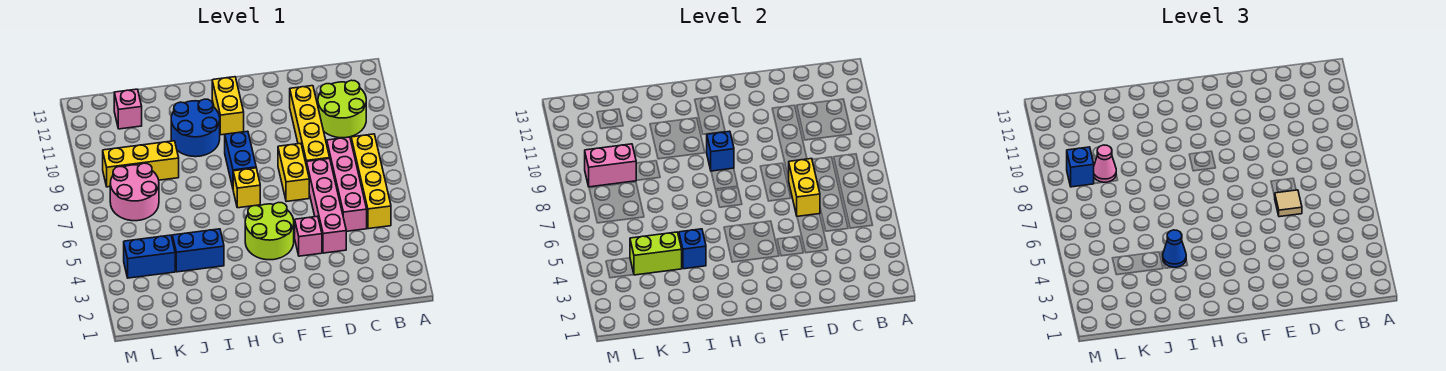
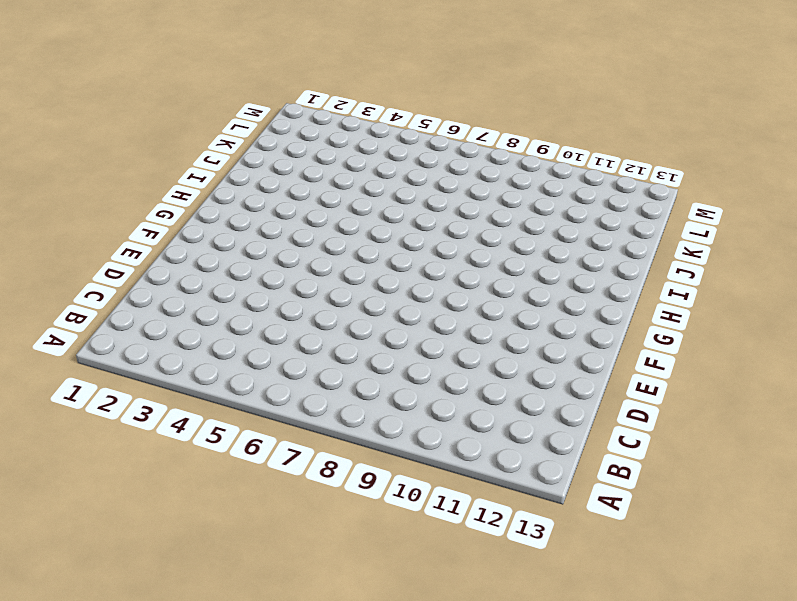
none -> yellow 1x4 brick [351,134,391,229]
none -> lime 2x2 round brick [318,80,366,138]
none -> pink 1x4 brick [327,137,367,231]

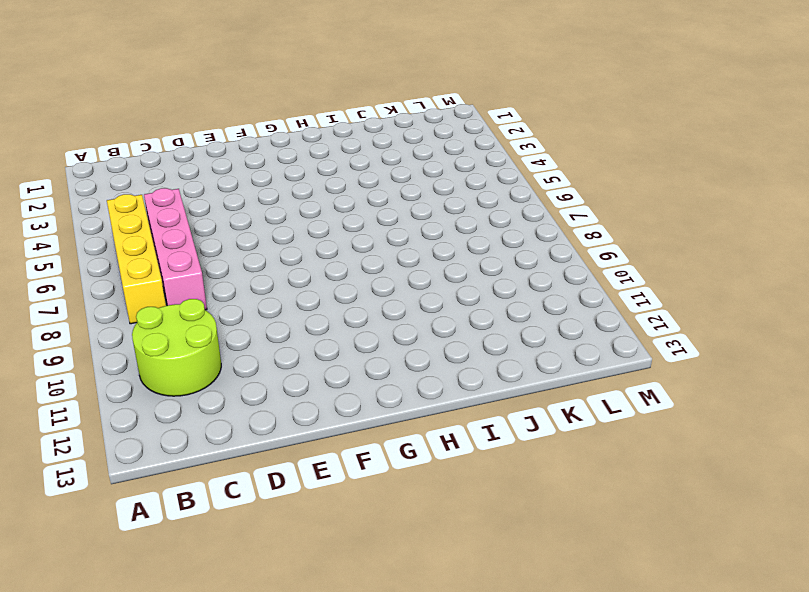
none -> pink 1x4 brick [307,159,346,253]
none -> yellow 1x4 brick [290,86,330,166]
none -> pink 1x1 brick [295,216,322,256]

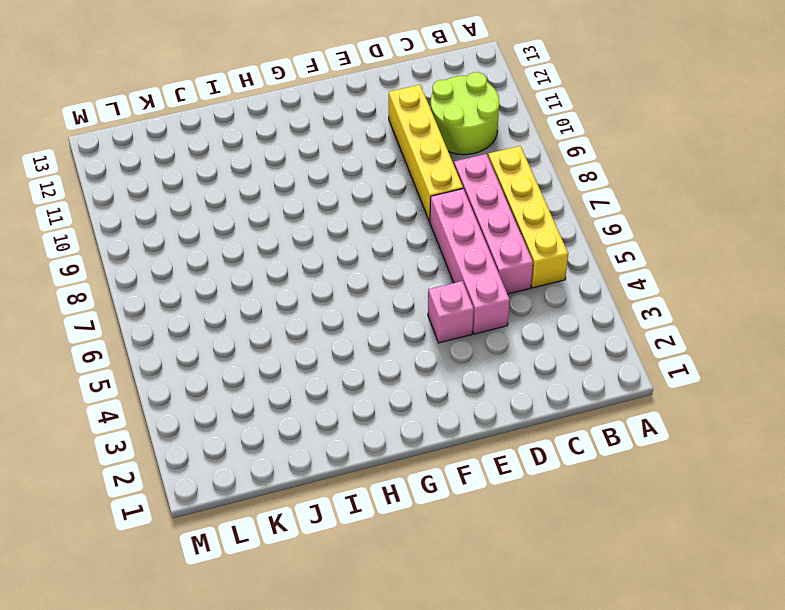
none -> yellow 1x2 brick [278,143,309,202]
none -> lime 2x2 round brick [245,202,294,260]
none -> yellow 1x1 brick [233,168,260,208]

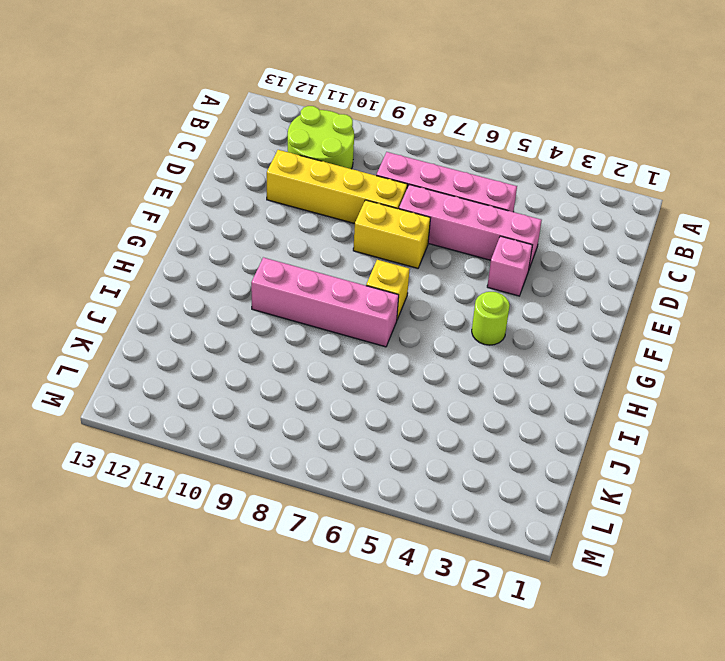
lime 1x1 round brick [472,292,510,345] -> lime 2x2 round brick [245,202,294,260]
pink 1x4 brick [251,257,399,347] -> blue 2x2 round brick [171,99,220,157]
none -> yellow 1x4 brick [351,134,391,229]
none -> blue 1x2 brick [225,131,256,187]
none -> yellow 1x2 brick [212,77,244,135]

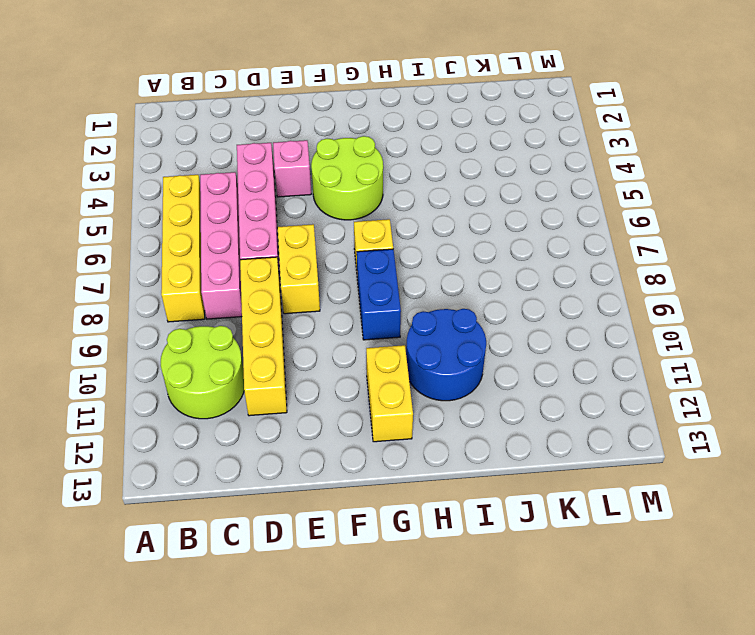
none -> blue 1x2 brick [172,229,224,272]
none -> yellow 1x3 brick [103,141,179,187]
none -> blue 1x2 brick [124,235,175,278]

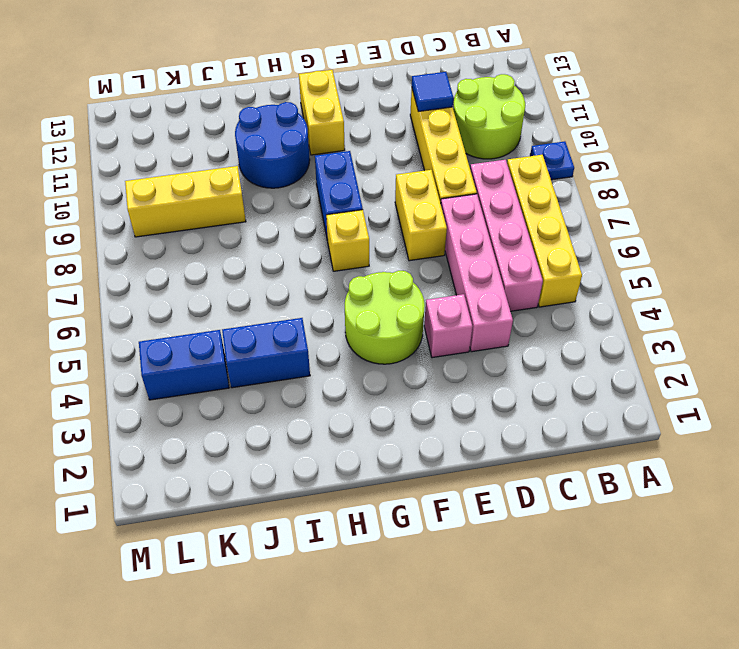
blue 1x1 plate [530,141,574,180] -> none
blue 1x1 tile [412,72,453,111] -> none
none -> pink 2x2 round brick [110,163,159,221]
none -> pink 1x1 brick [114,89,142,129]
none -> yellow 1x2 brick [789,159,820,216]

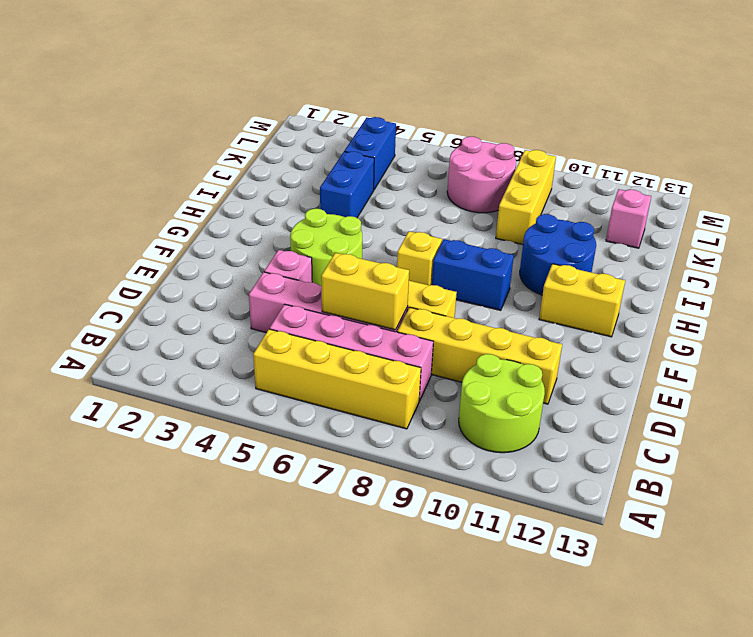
none -> blue 1x1 brick [707,131,734,171]
none -> blue 1x1 brick [679,229,706,269]
none -> lime 1x2 brick [630,232,682,275]

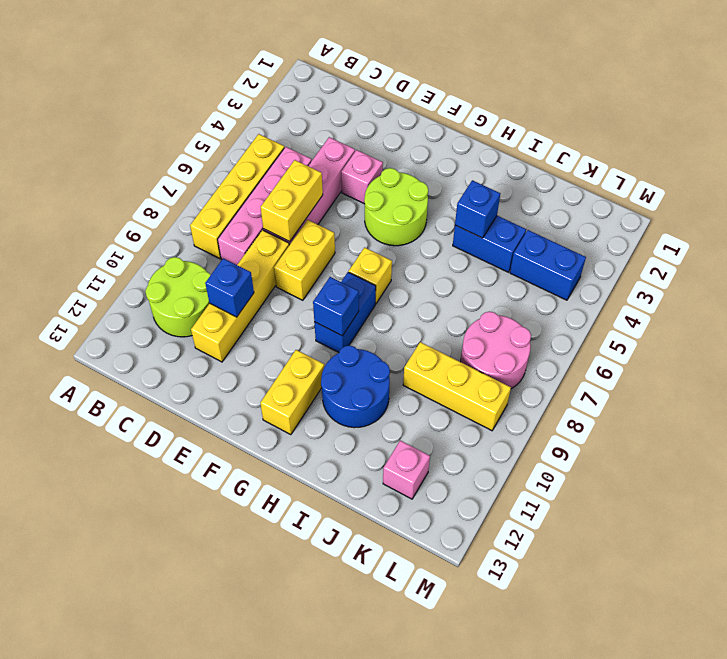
blue 1x1 brick [205,258,254,317] -> blue 1x1 brick moved to [1067,147,1094,187]
none -> lime 1x2 brick [630,232,682,275]
none -> pink 1x2 brick [585,144,637,187]
none -> tan 1x1 tile [1275,190,1302,217]

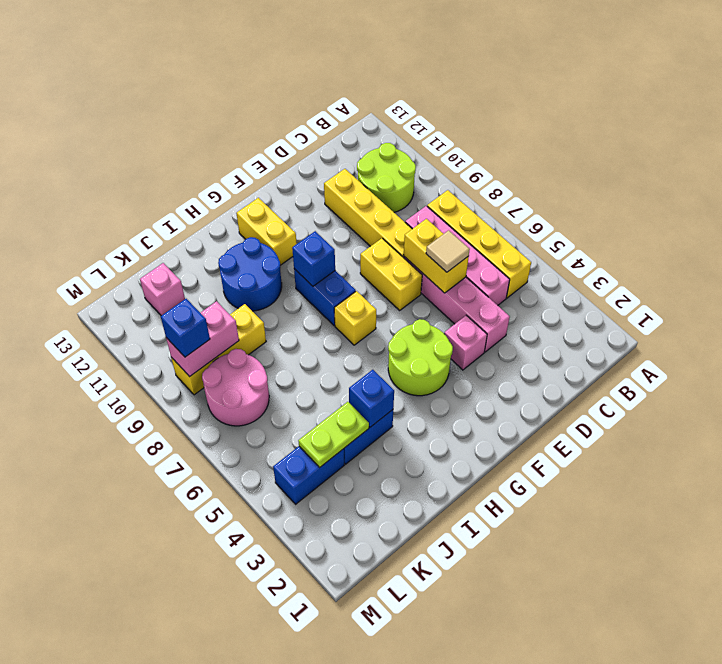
lime 1x2 plate [298,402,369,468] -> lime 1x2 brick [630,232,682,275]
none -> blue 1x1 cone [1163,230,1186,267]
none -> pink 1x1 cone [1094,145,1116,182]

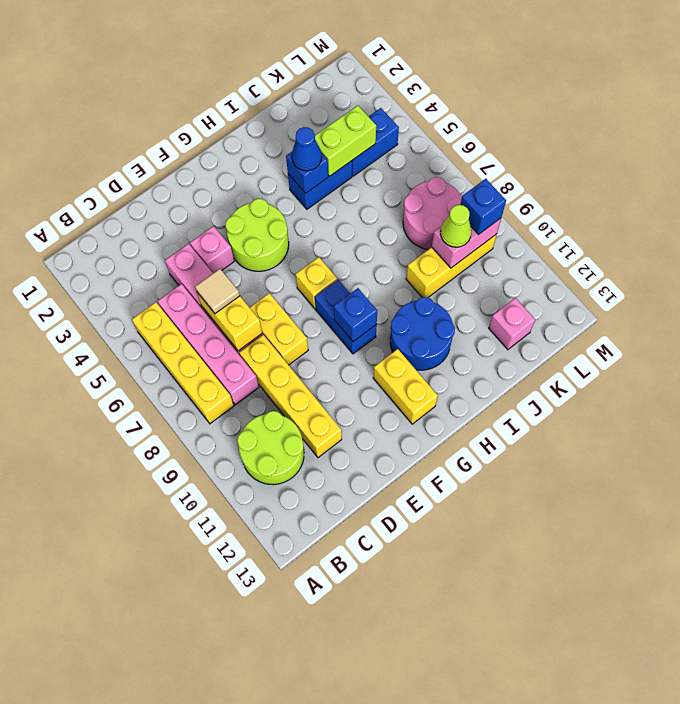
lime 1x1 cone [441,205,472,247] -> pink 1x1 cone [1094,145,1116,182]

